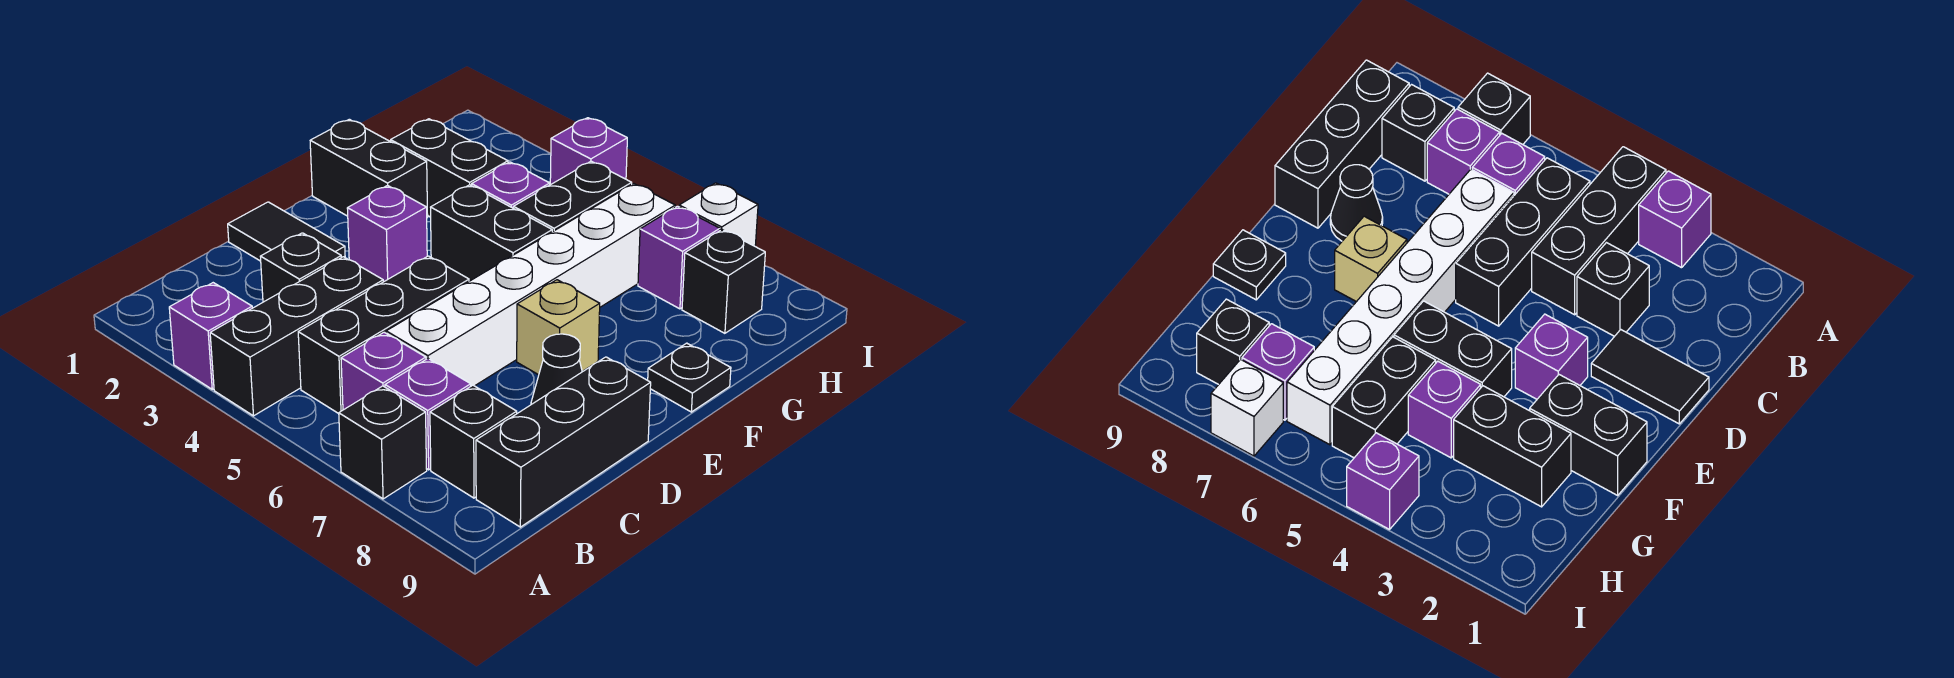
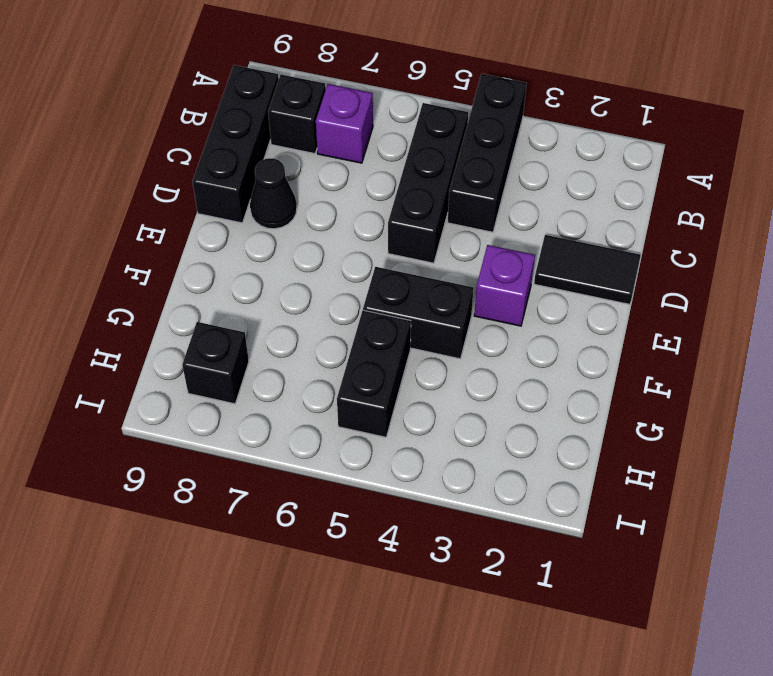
none -> purple 1x1 brick [169,283,252,389]
none -> black 1x1 brick [339,386,427,499]
none -> purple 1x1 brick [341,332,426,410]

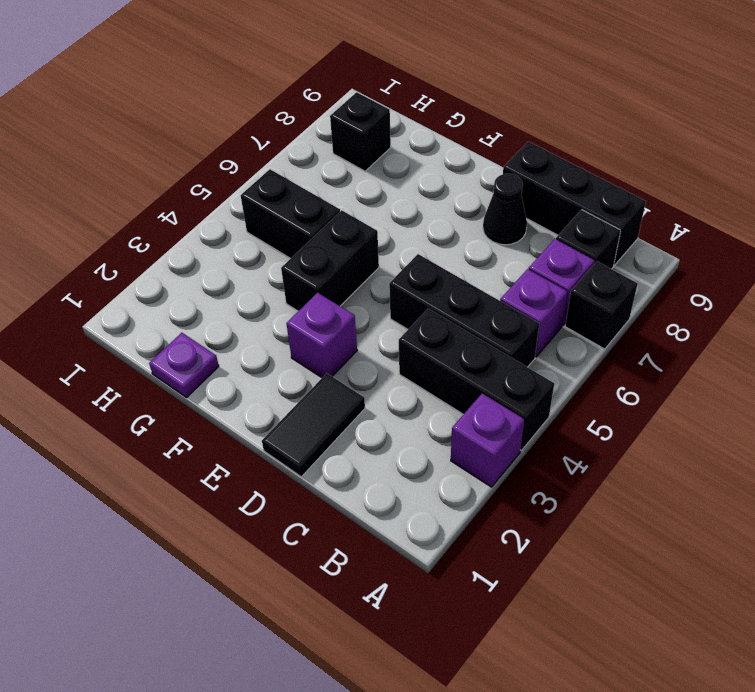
purple 1x1 plate [149,333,219,397] -> none
none -> black 1x1 brick [260,233,341,302]
none -> white 1x6 brick [386,184,675,386]
none -> tan 1x1 brick [517,280,600,375]

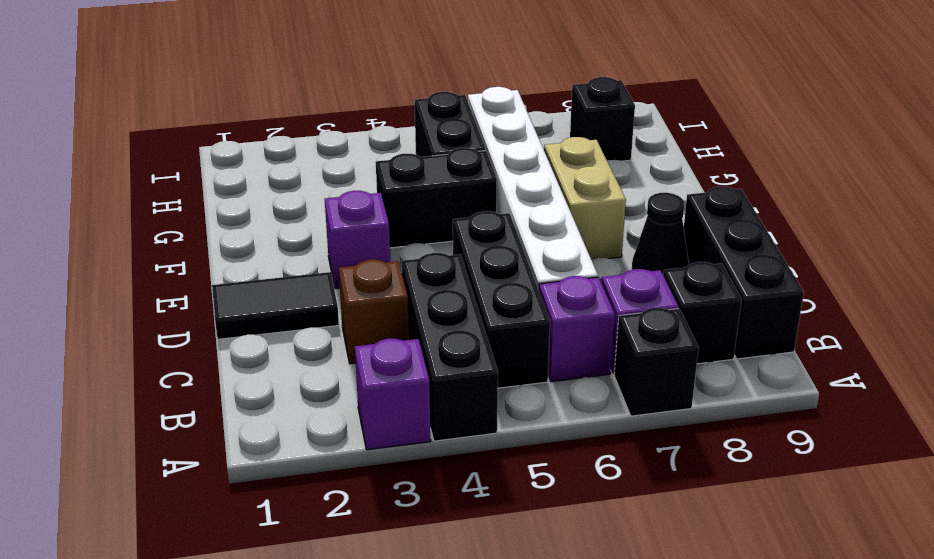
brown 1x1 brick [339,260,409,364] -> black 1x1 brick [260,233,341,302]
tan 1x2 brick [544,137,626,260] -> tan 1x1 brick [517,280,600,375]
none -> black 1x2 brick [310,119,428,218]
none -> black 1x1 plate [648,343,731,412]
none -> black 1x2 brick [391,119,508,217]

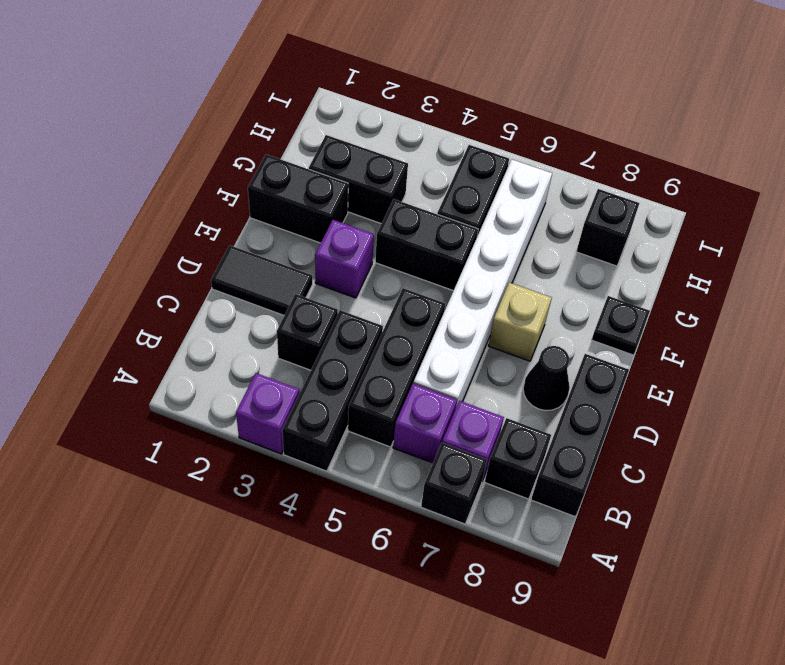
none -> purple 1x1 brick [472,162,550,208]
none -> purple 1x1 brick [638,206,720,309]
none -> purple 1x1 brick [550,118,627,185]

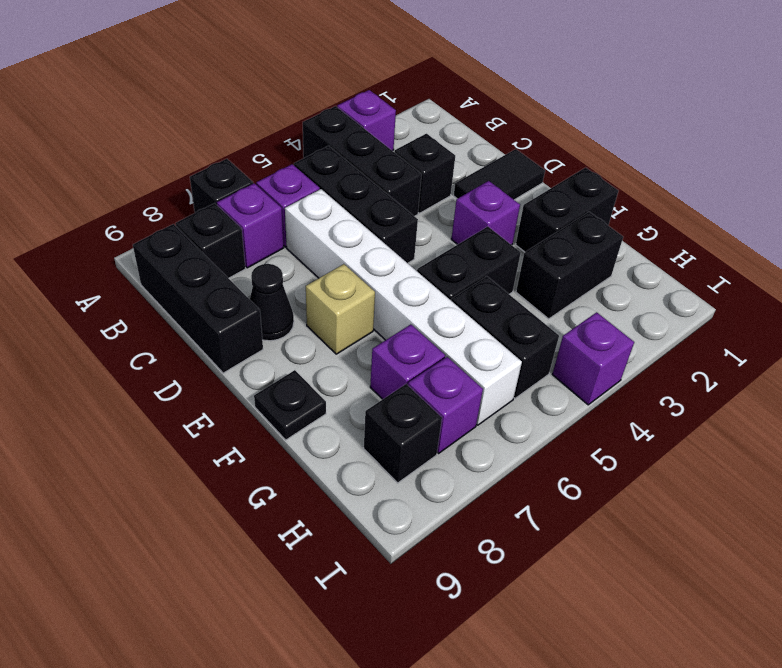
purple 1x1 brick [370,325,445,399] -> purple 1x1 brick moved to [472,162,550,208]
none -> white 1x1 brick [679,183,758,246]

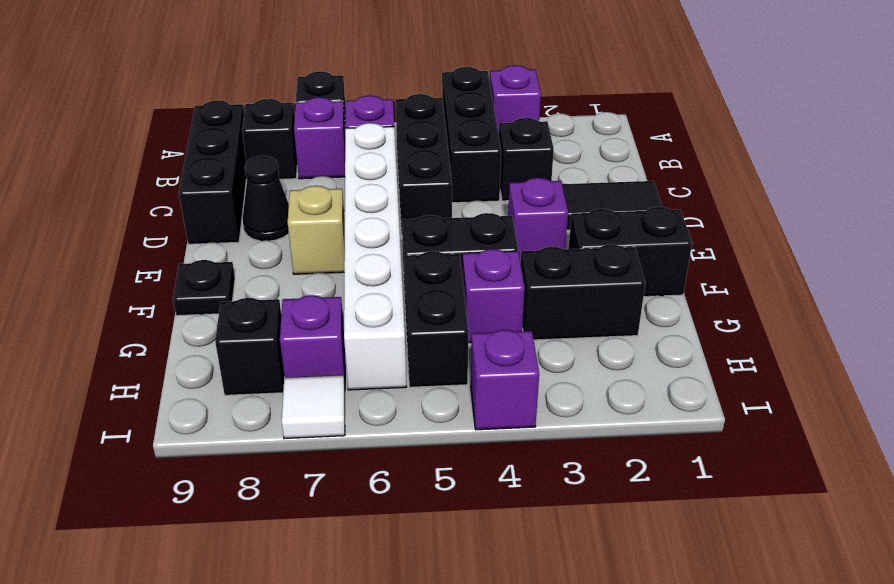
white 1x1 tile [282,375,345,439] -> white 1x1 brick [679,183,758,246]

